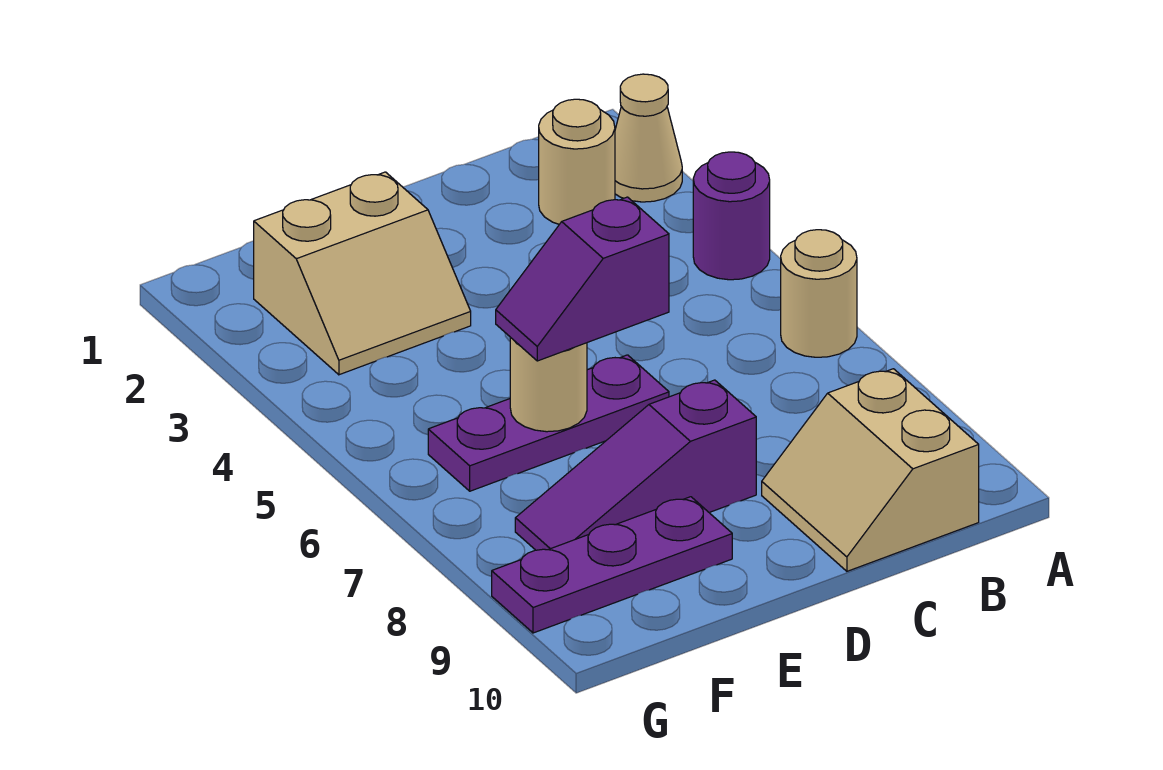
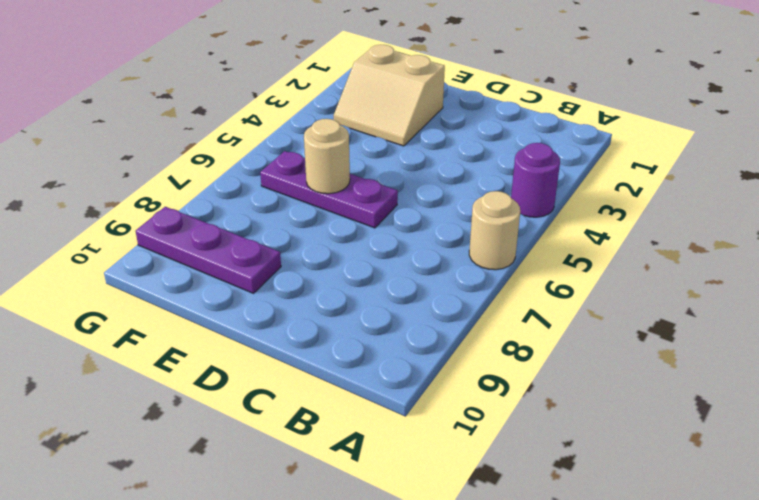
none -> tan 1x1 cone [615,74,682,202]
none -> tan 1x1 round brick [539,99,615,224]

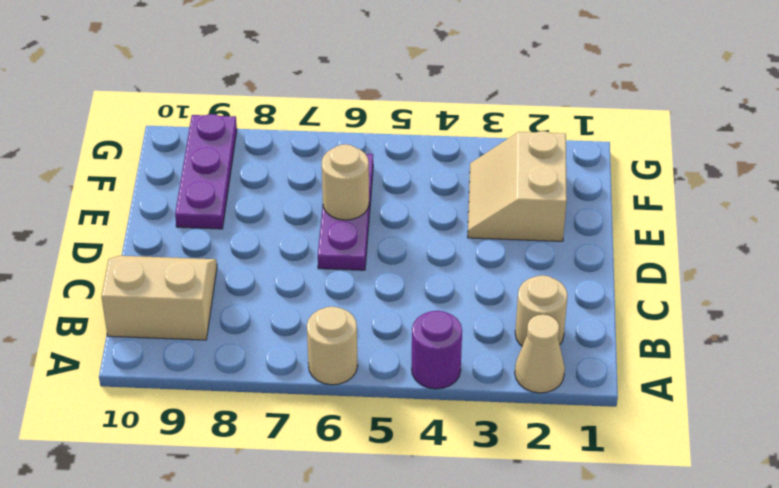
none -> purple 1x3 slope [515,380,756,550]
none -> purple 1x2 slope [496,197,669,361]

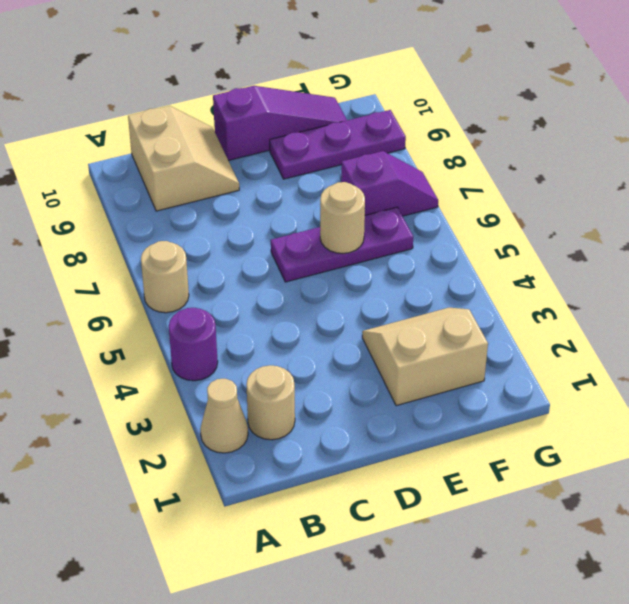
purple 1x3 slope [213,86,347,161] -> purple 1x3 slope moved to [515,380,756,550]
purple 1x2 slope [341,151,438,216] -> purple 1x2 slope moved to [496,197,669,361]

